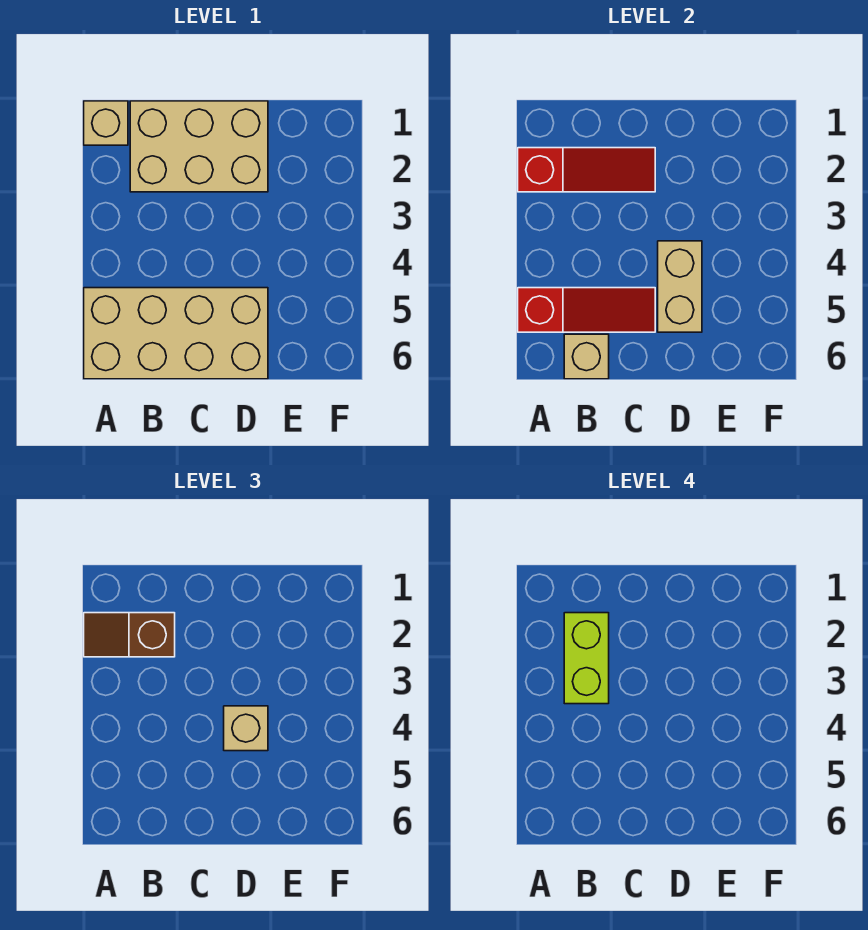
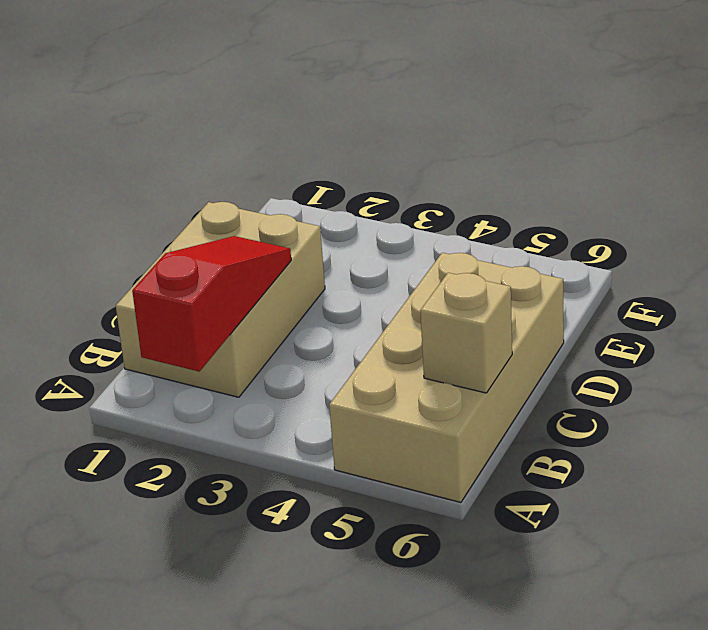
none -> tan 1x1 brick [84,101,128,145]
none -> red 1x3 slope [518,288,655,332]

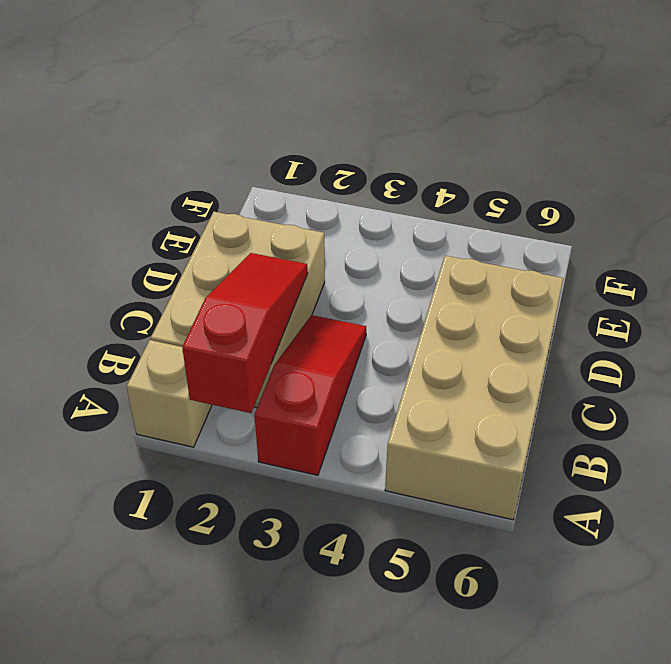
red 1x3 slope [255,315,366,475] -> red 1x3 slope moved to [518,288,655,332]
none -> tan 1x1 brick [564,334,609,379]
none -> tan 1x2 brick [658,241,702,332]

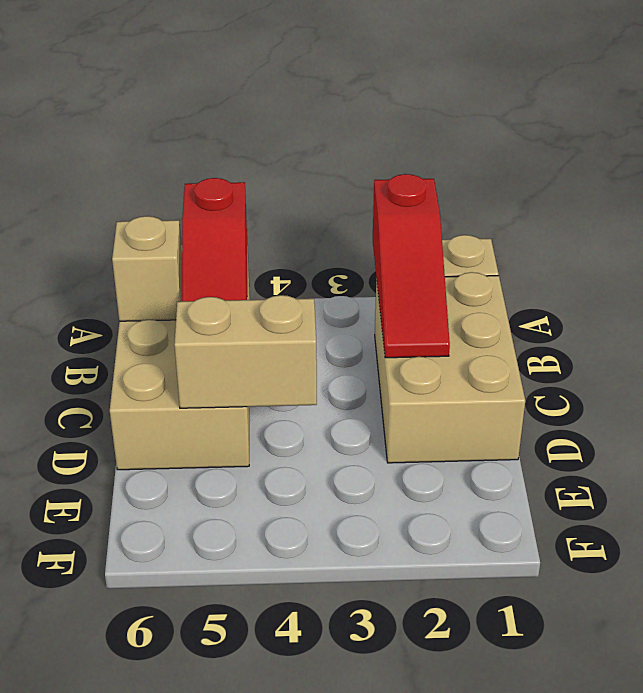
none -> brown 1x2 slope [84,613,175,657]
none -> tan 1x1 brick [224,706,268,751]

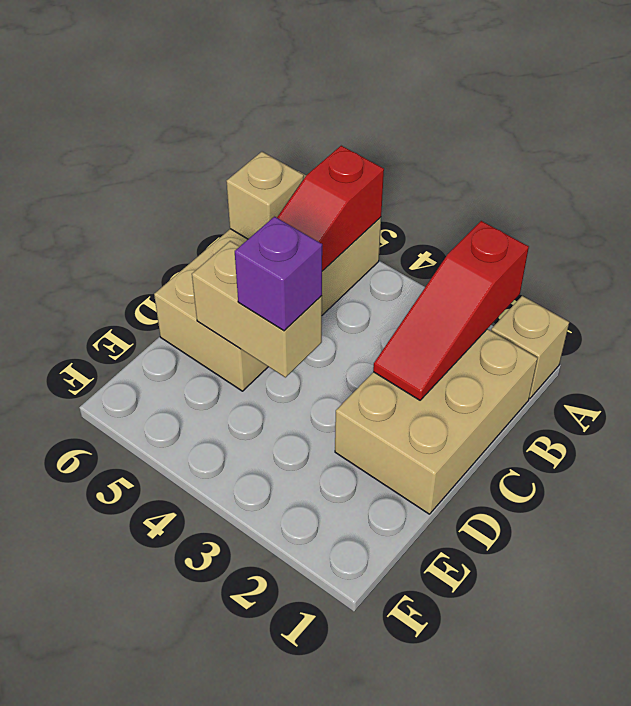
purple 1x1 brick [235,217,322,331] -> tan 1x1 brick [224,706,268,751]
none -> brown 1x2 slope [84,613,175,657]
none -> lime 1x2 brick [564,613,609,704]

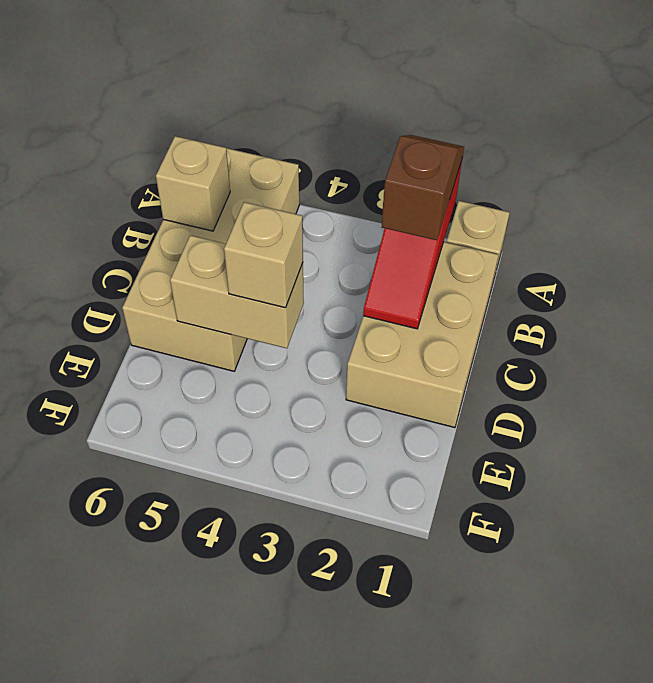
none -> red 1x3 slope [518,288,655,332]
none -> lime 1x2 brick [564,613,609,704]

